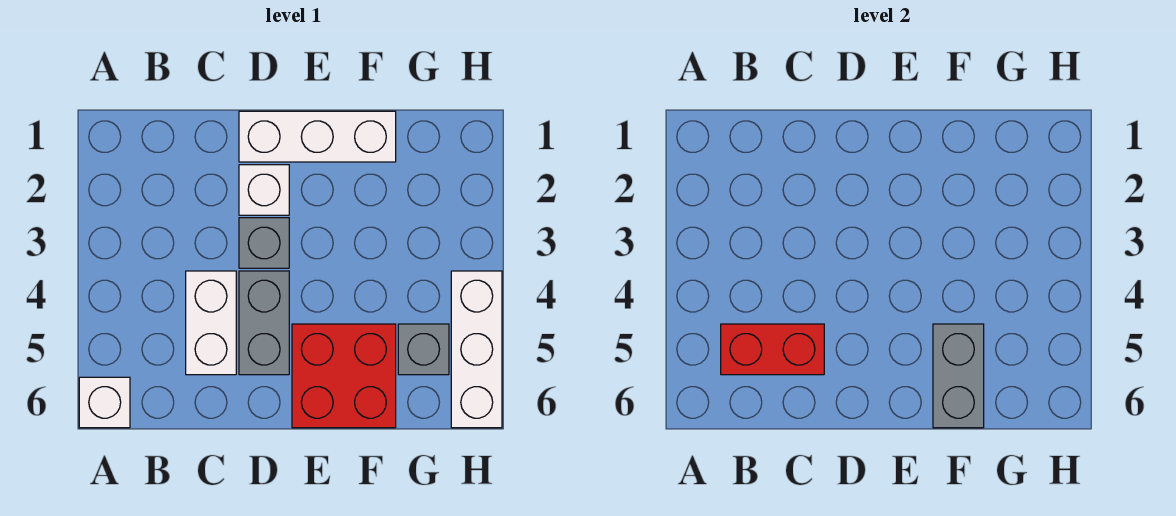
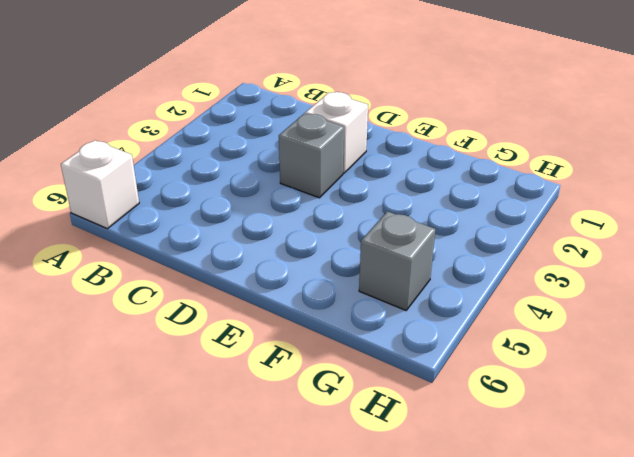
none -> white 1x2 brick [186,271,236,375]
none -> white 1x3 brick [239,111,396,162]

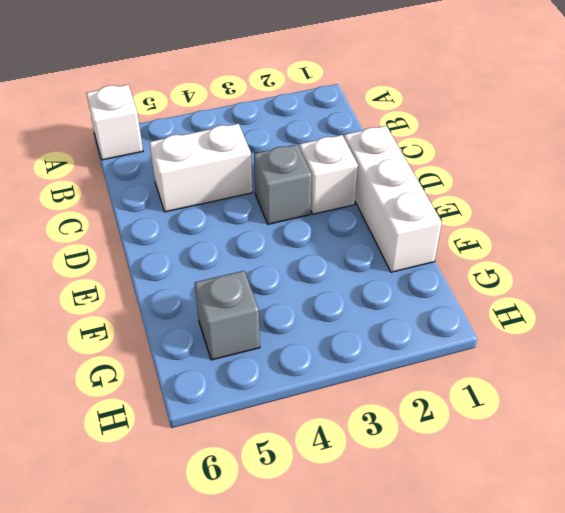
none -> grey 1x2 brick [239,271,289,375]
none -> red 2x2 brick [292,324,396,428]

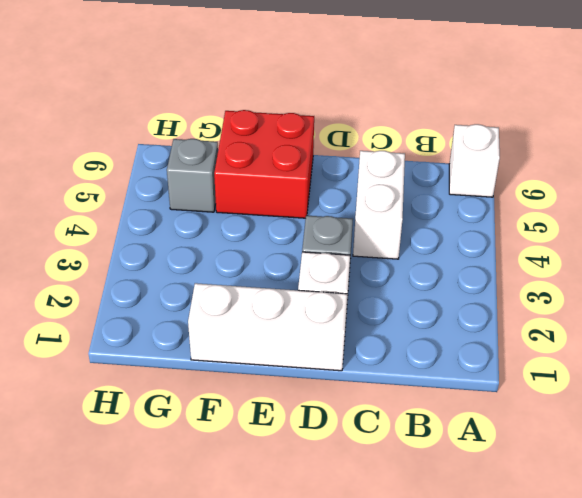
none -> grey 1x2 brick [239,271,289,375]
none -> white 1x3 brick [451,271,502,428]

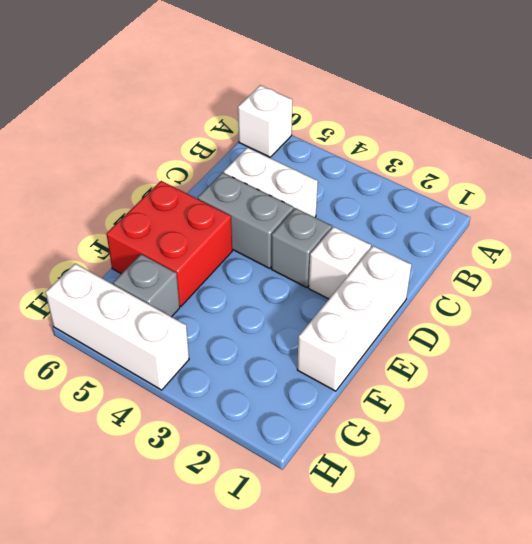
none -> red 1x2 brick [721,324,824,375]
none -> grey 1x2 brick [933,324,984,428]

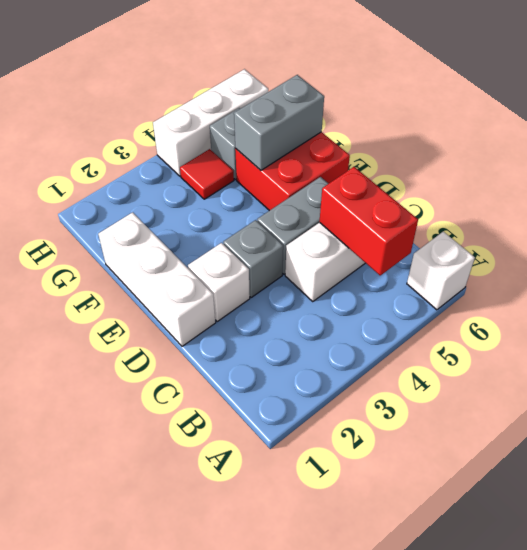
red 1x1 tile [180,149,234,199] -> none

